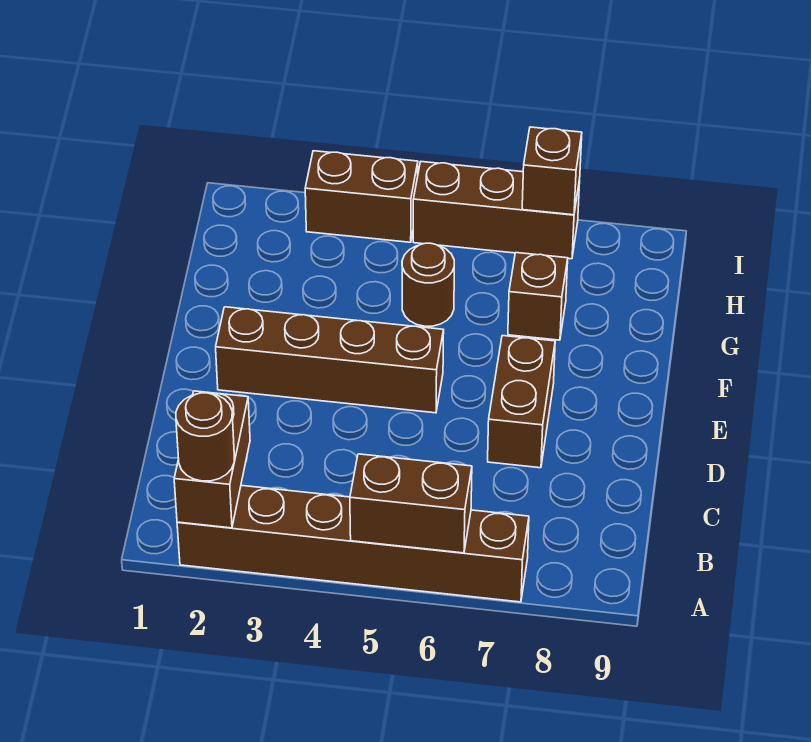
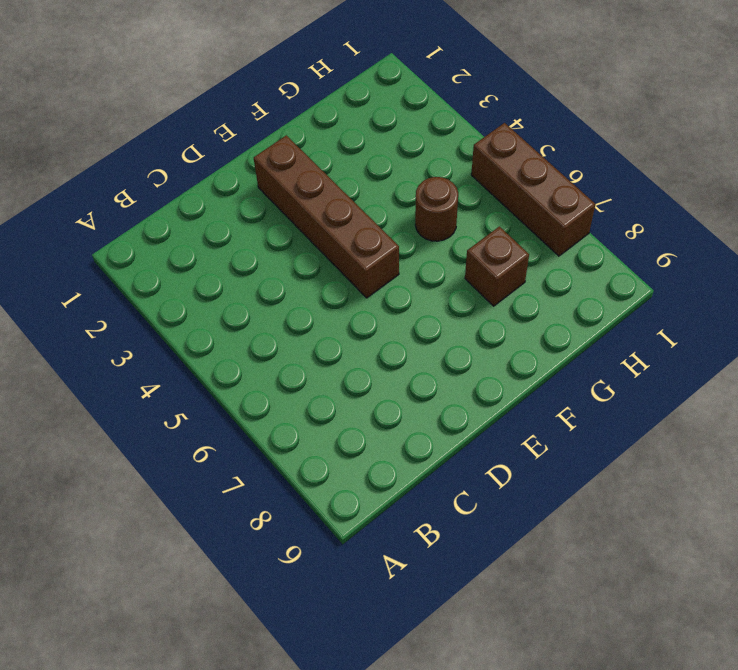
none -> brown 1x6 brick [177,485,529,602]
none -> brown 1x2 brick [488,336,555,468]

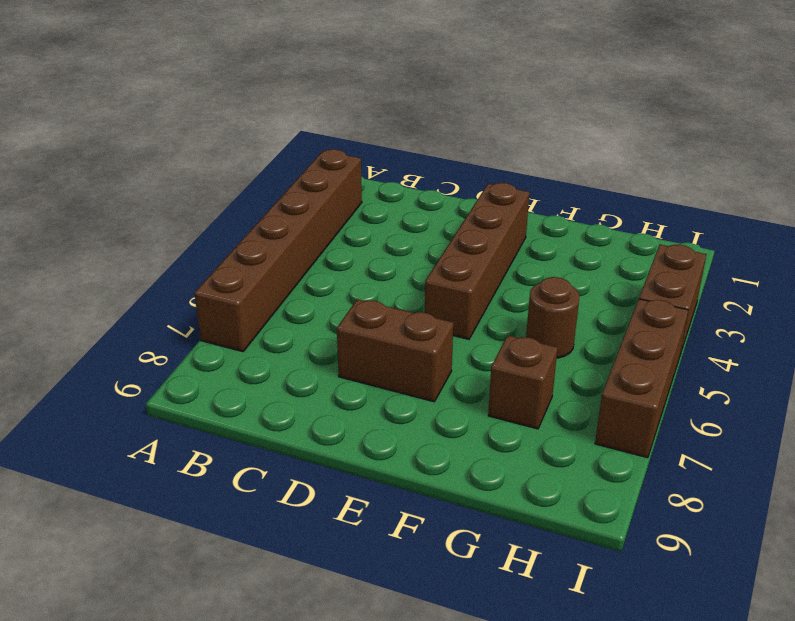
none -> brown 1x2 brick [174,391,250,528]
none -> brown 1x2 brick [350,454,472,553]

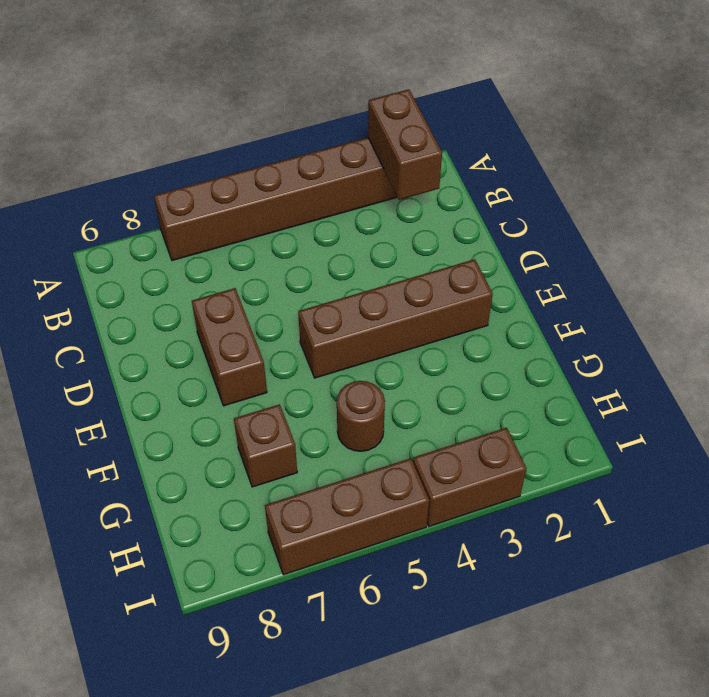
none -> brown 1x2 brick [350,454,472,553]
none -> brown 1x1 brick [522,127,582,215]

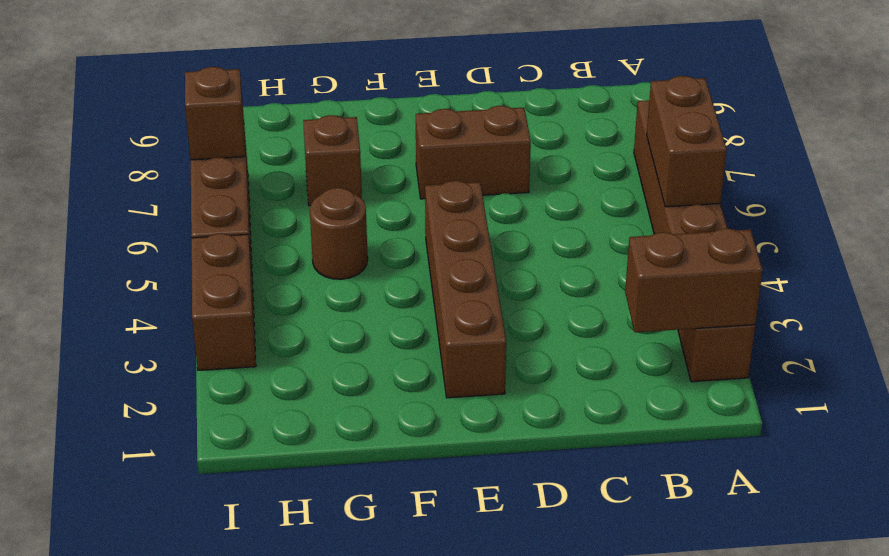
none -> brown 1x1 round brick [176,393,234,481]

